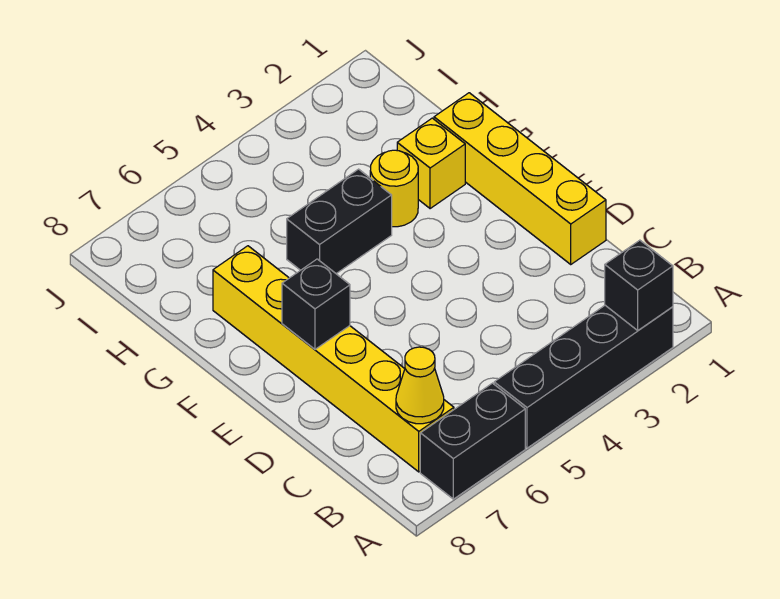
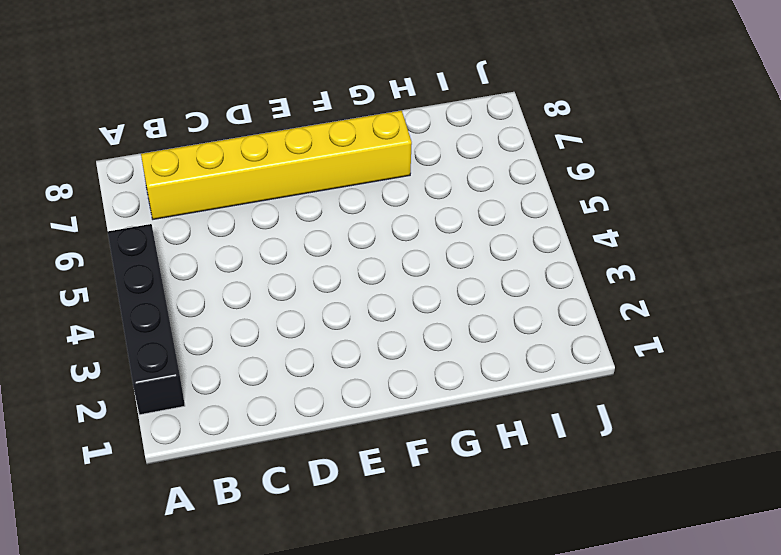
none -> black 1x2 brick [420,383,525,499]
none -> yellow 1x4 brick [434,93,606,264]

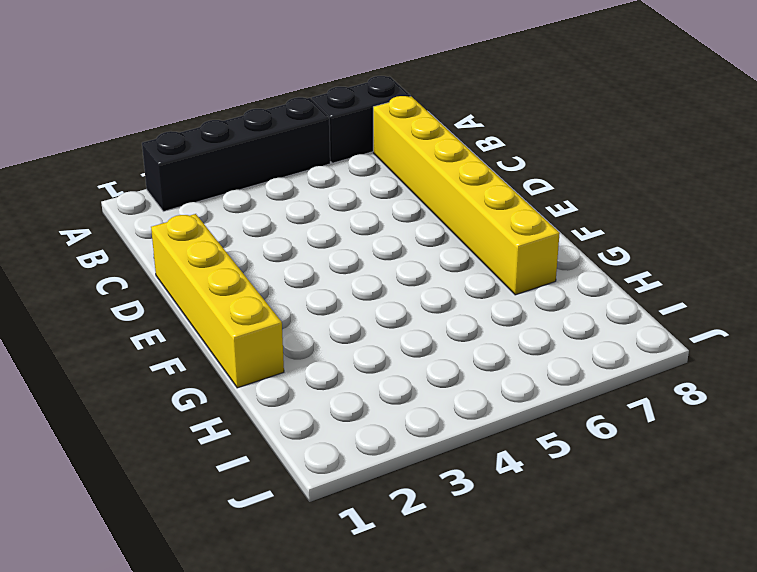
none -> yellow 1x1 brick [397,118,465,209]
none -> yellow 1x1 round brick [370,150,418,227]

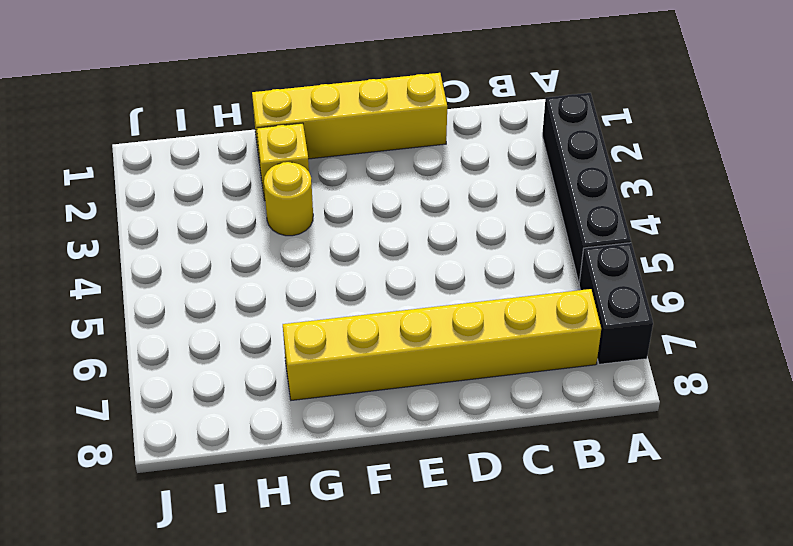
none -> black 1x2 brick [287,169,392,274]
none -> black 1x1 brick [605,240,673,330]

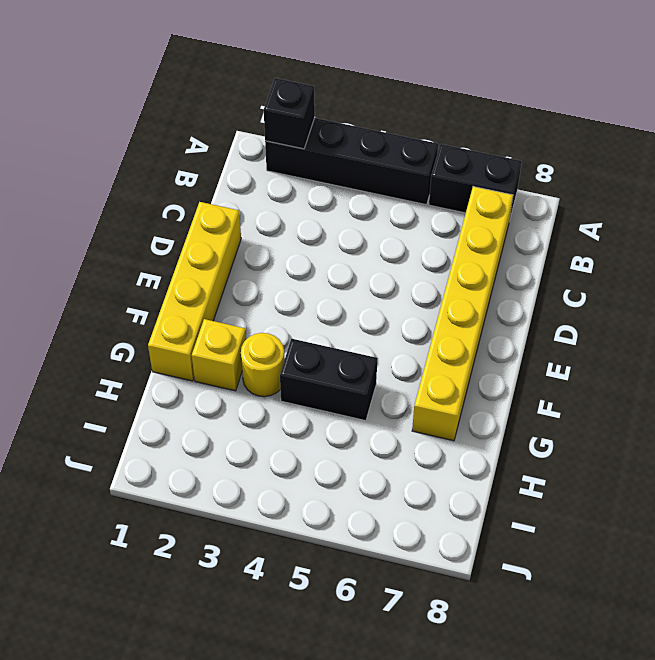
none -> yellow 1x1 cone [396,347,444,424]
none -> black 1x1 brick [282,259,350,349]

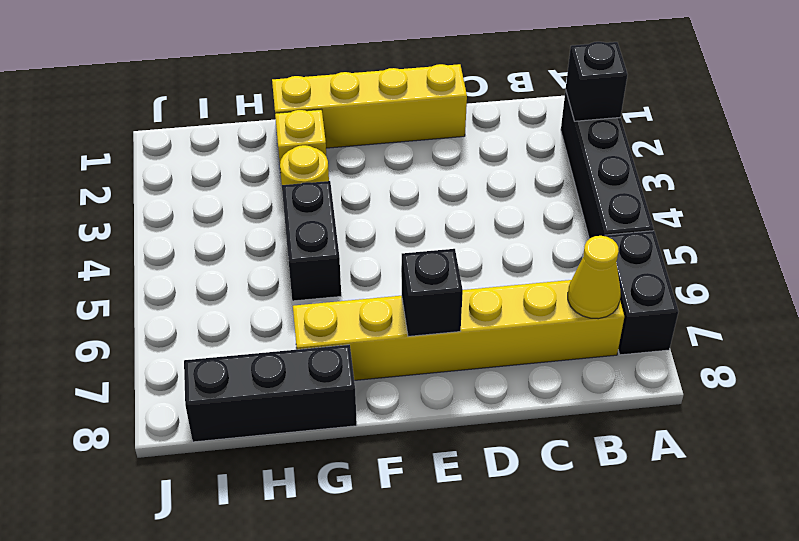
black 1x3 brick [184,345,357,442] -> none

